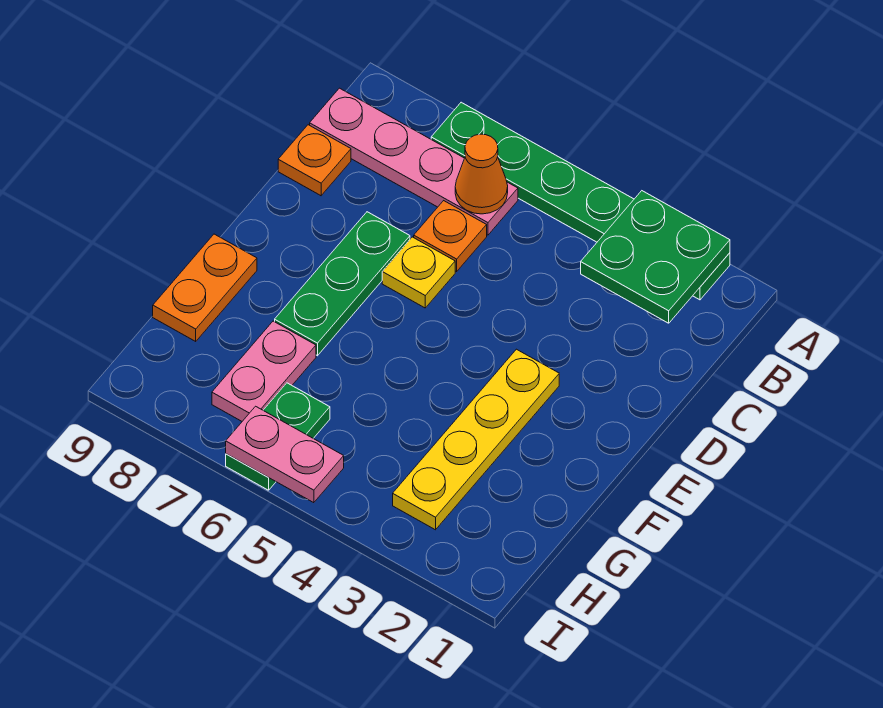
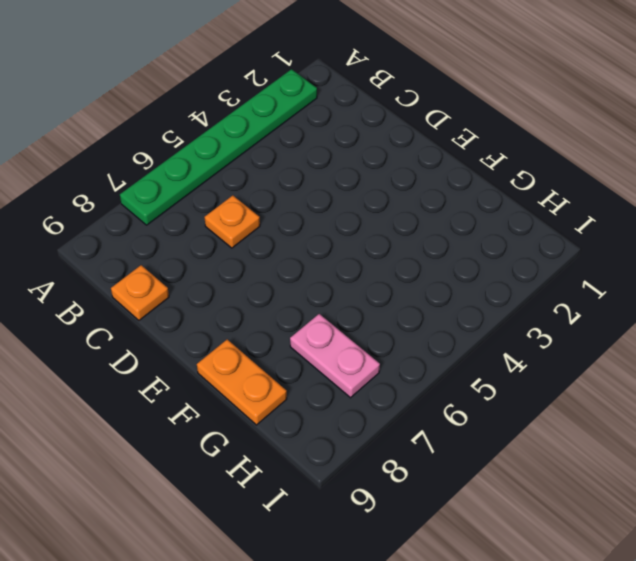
none -> pink 1x4 plate [310,88,518,235]
none -> yellow 1x1 plate [382,237,455,308]
none -> green 1x3 plate [275,212,410,356]

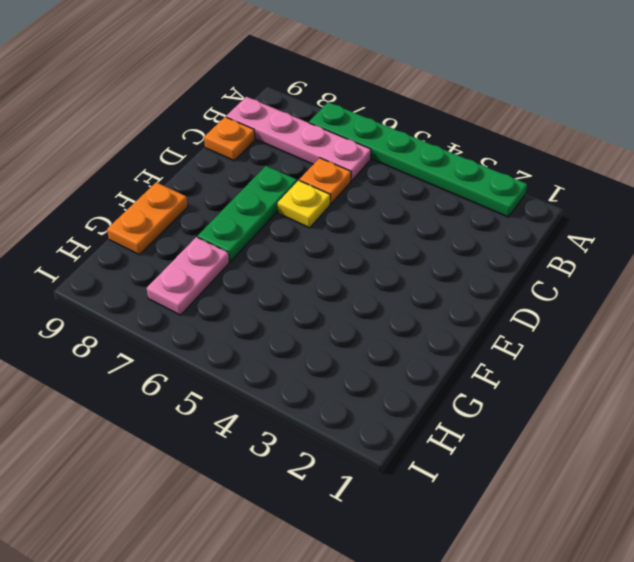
none -> yellow 1x4 plate [393,349,559,530]
none -> green 1x2 plate [226,383,330,490]
none -> green 2x2 plate [581,191,730,323]

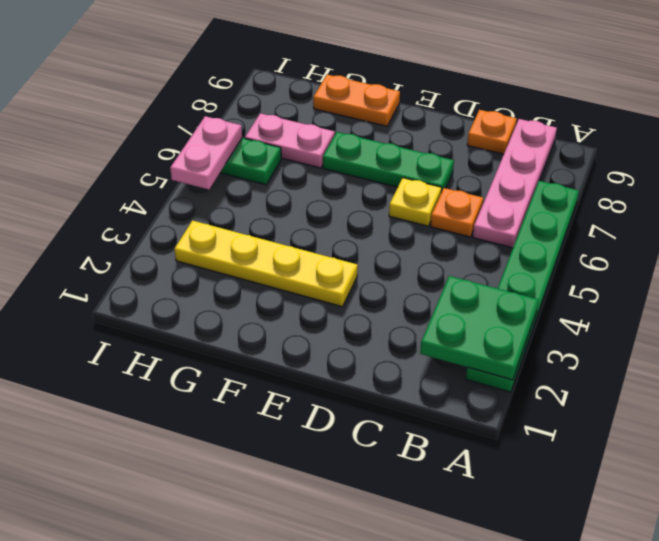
none -> orange 1x1 cone [455,134,508,214]

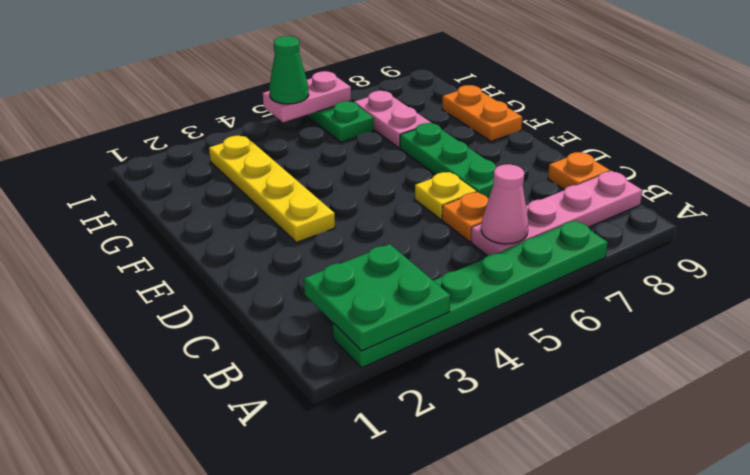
pink 1x1 cone [481,164,528,244] -> orange 1x1 cone [455,134,508,214]
green 1x1 cone [269,36,309,104] -> none

